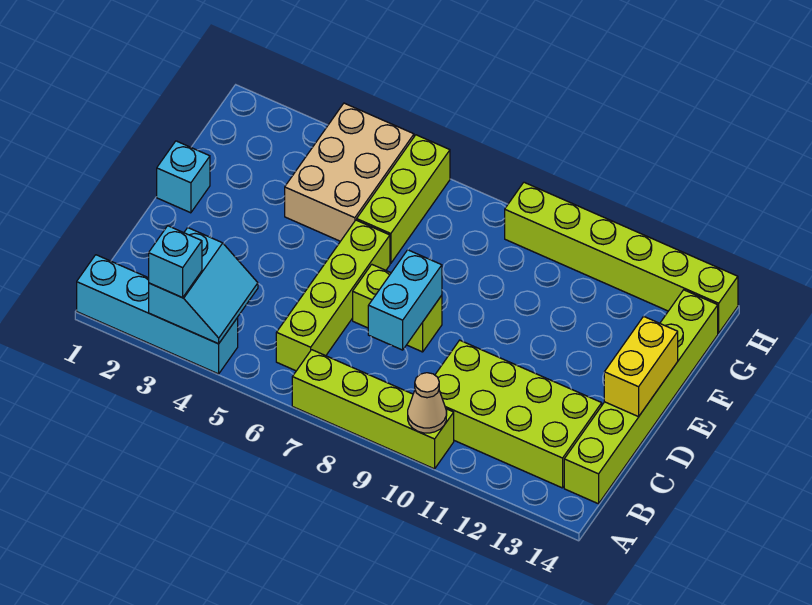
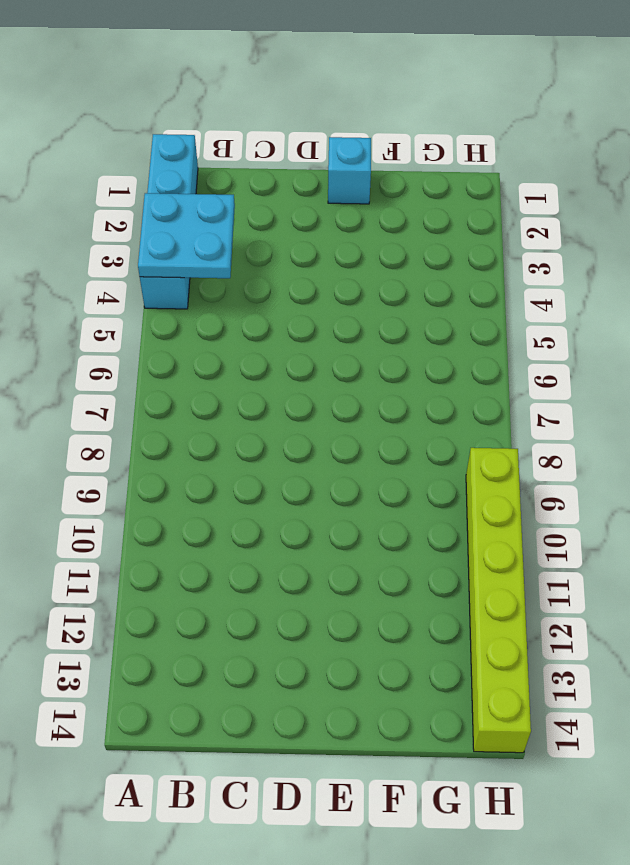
cyan 2x2 plate [138,193,235,278] -> cyan 2x2 slope [149,228,258,344]
none -> lime 1x4 brick [292,350,454,469]
none -> lime 1x4 brick [276,220,390,371]
none -> lime 2x4 brick [435,340,602,488]

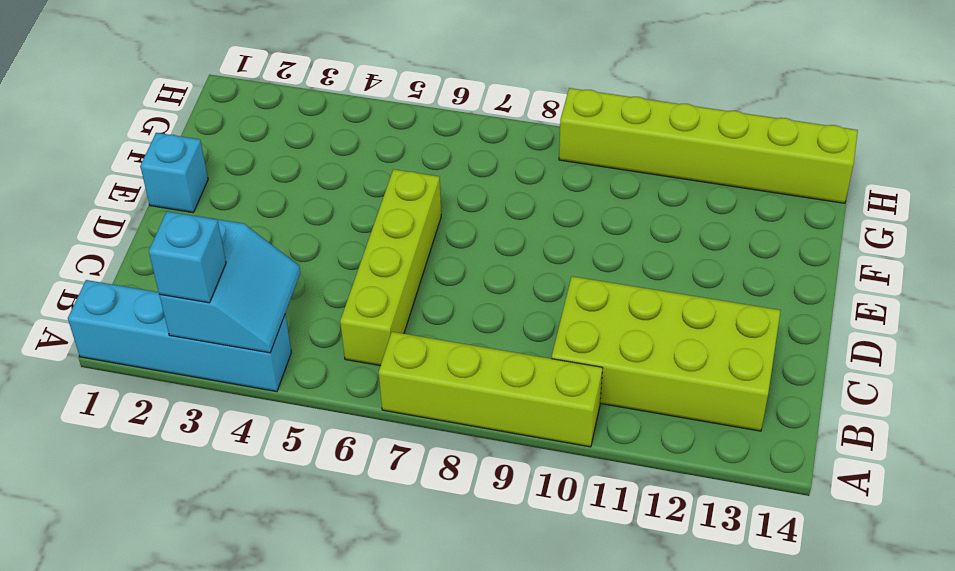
none -> lime 1x6 brick [564,290,718,504]
none -> lime 1x2 brick [353,264,442,352]
none -> tan 2x3 brick [285,103,414,241]

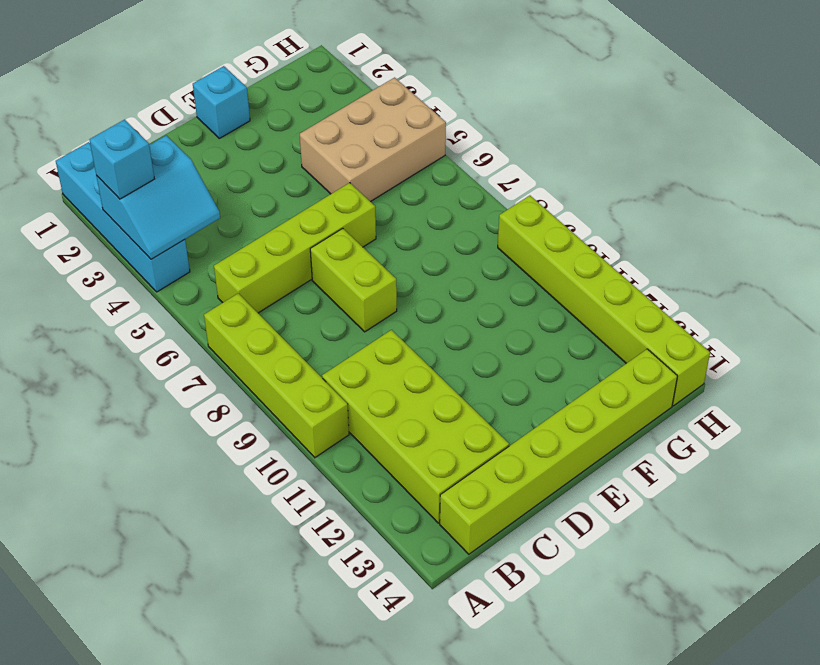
none -> lime 1x3 brick [357,135,450,263]
none -> tan 1x1 cone [408,373,447,433]
none -> cyan 1x2 brick [368,250,442,350]

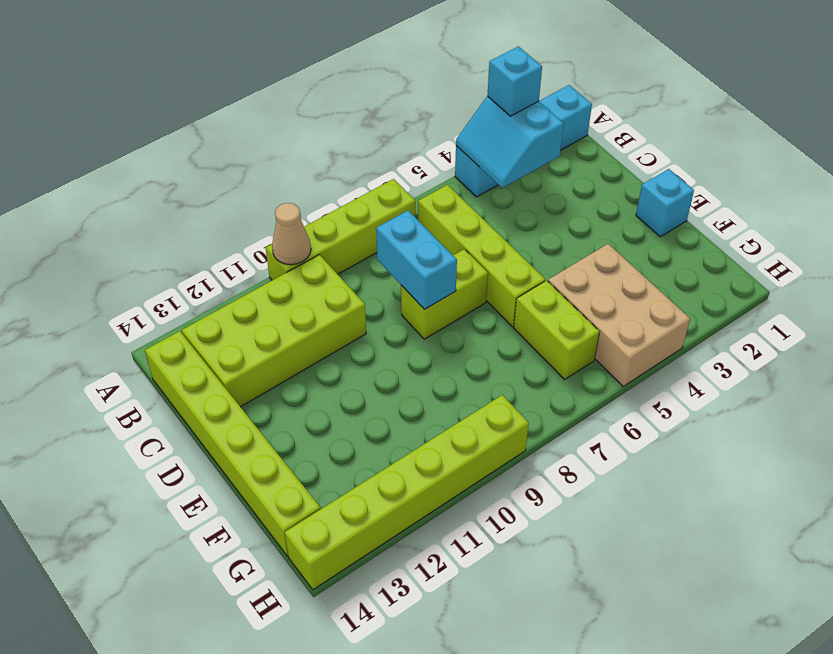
lime 1x2 brick [514,281,599,379] -> lime 1x3 brick [357,135,450,263]
none -> yellow 1x2 brick [604,316,678,417]

